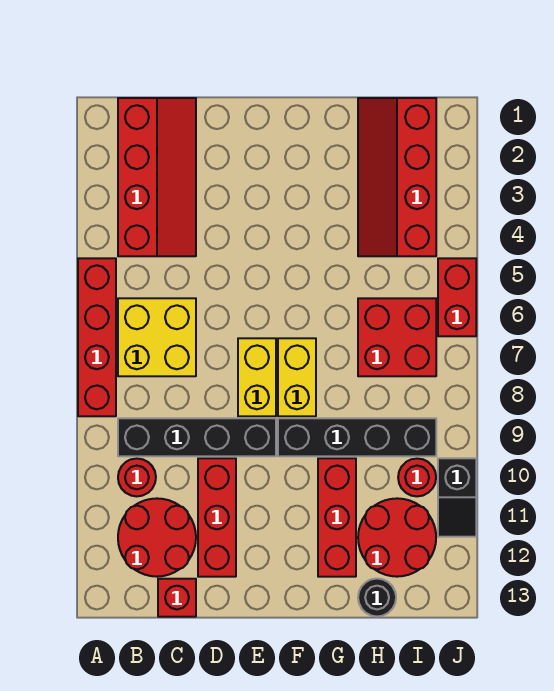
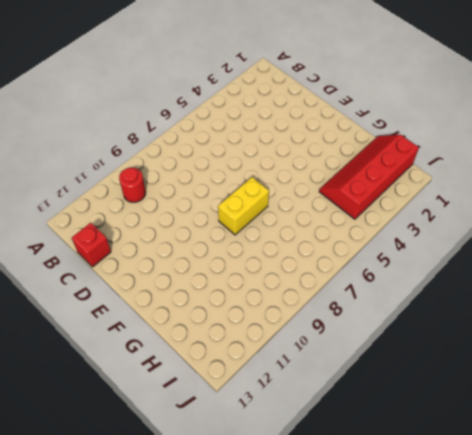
none -> red 1x4 brick [78,258,116,416]
none -> red 2x4 slope [118,98,196,256]
none -> yellow 2x2 brick [118,298,196,376]

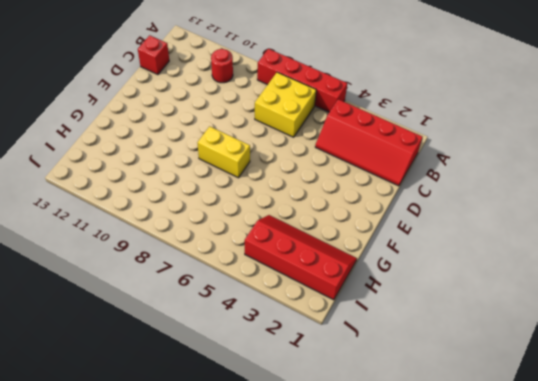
none -> black 1x4 brick [118,418,276,456]
none -> red 2x2 round brick [118,498,196,577]
none -> red 1x3 brick [198,458,236,577]

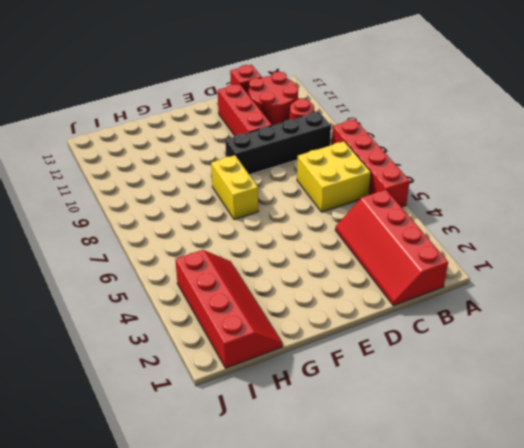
none -> yellow 1x2 brick [238,338,276,416]
none -> black 1x4 brick [278,418,436,456]
none -> red 1x3 brick [318,458,356,577]

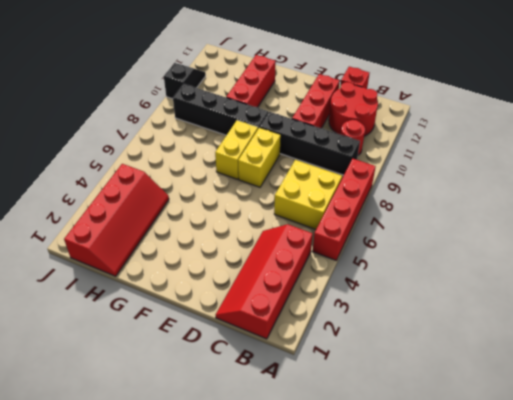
none -> red 2x2 brick [358,298,436,376]
none -> red 2x2 round brick [358,498,436,577]
none -> black 1x1 round brick [358,579,396,617]

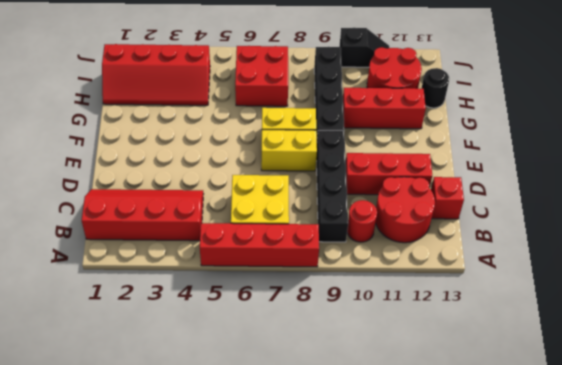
none -> red 1x1 round brick [398,458,436,496]
none -> red 1x2 brick [438,258,476,336]

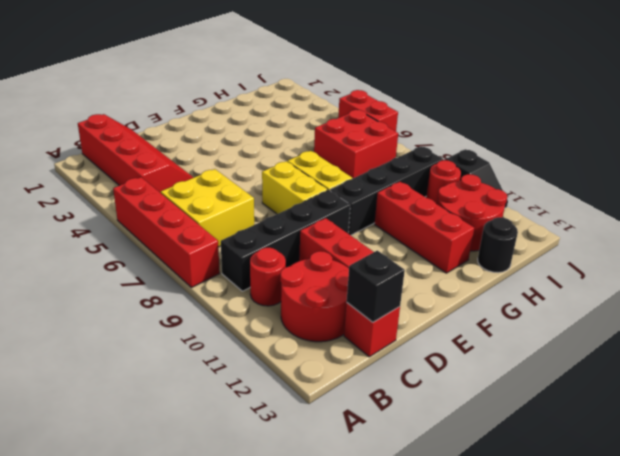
black 1x1 brick [347,251,405,322] -> none
none -> red 2x4 slope [358,98,436,256]

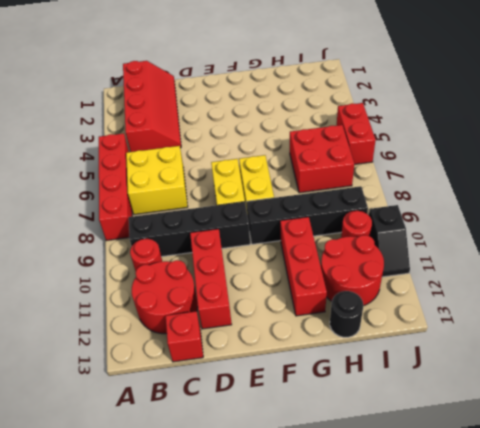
none -> red 2x4 slope [358,98,436,256]

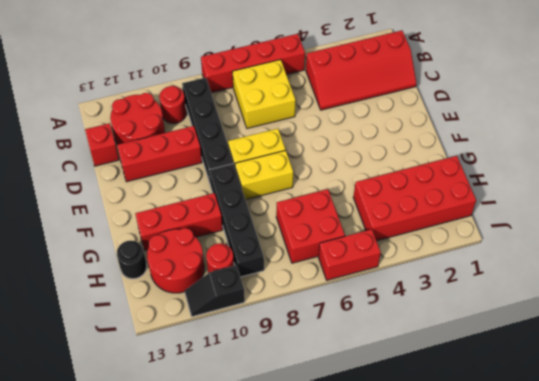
red 2x4 brick [353,156,476,241] -> red 2x4 slope [358,98,436,256]

